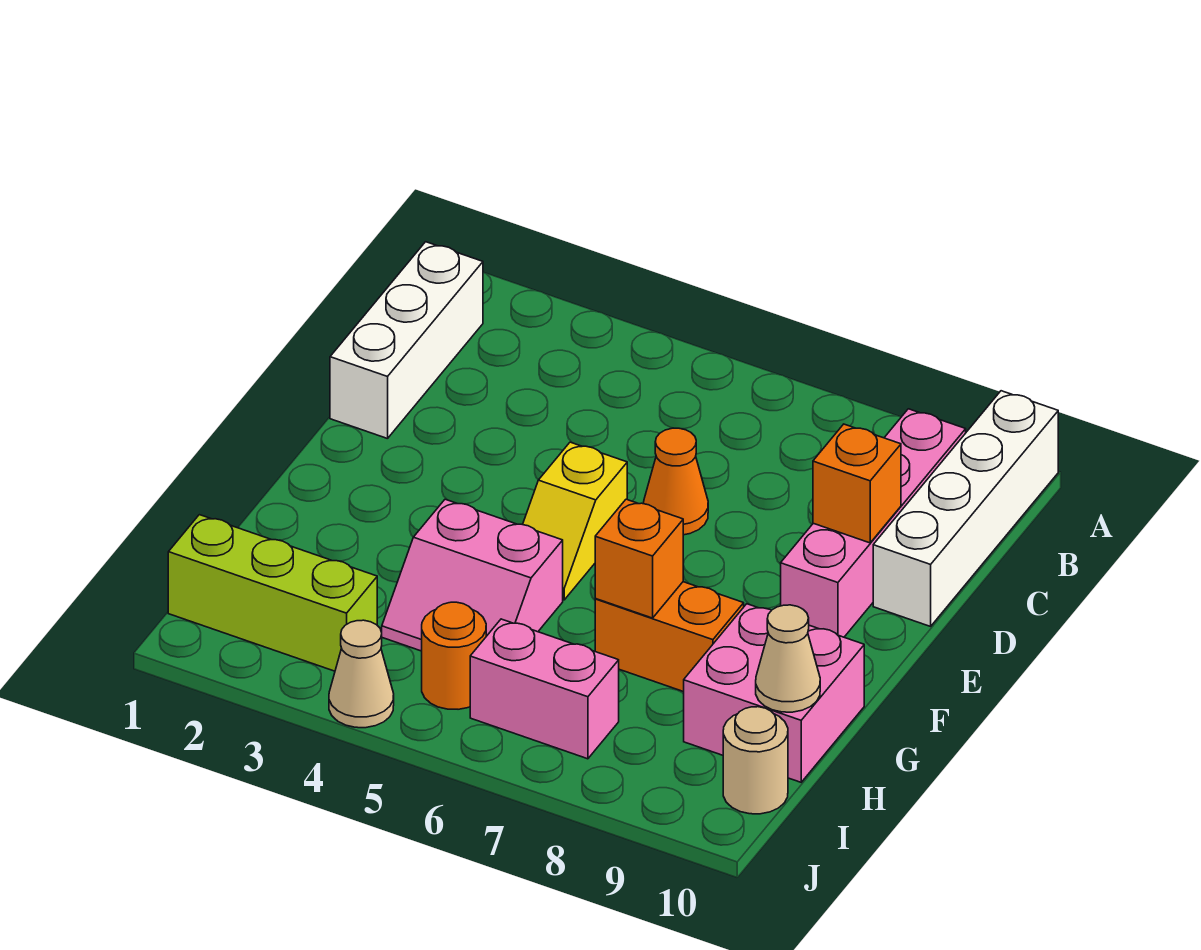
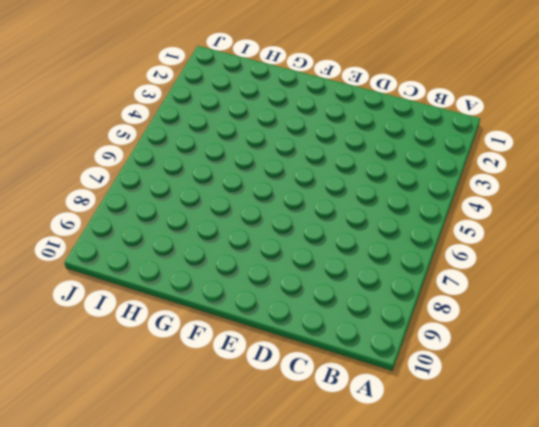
none -> white 1x4 brick [873,391,1058,626]
none -> white 1x3 brick [330,242,483,439]
none -> pink 1x4 brick [781,409,966,637]

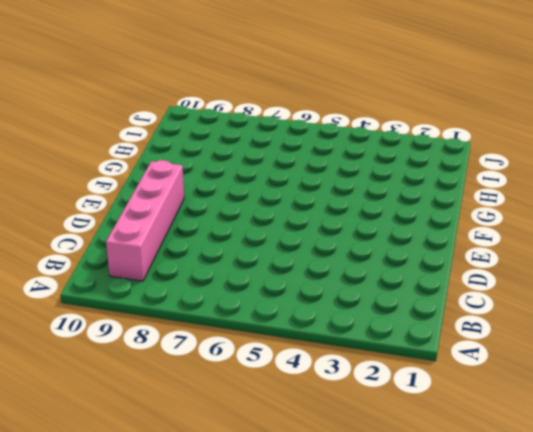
none -> white 1x4 brick [873,391,1058,626]
none -> white 1x3 brick [330,242,483,439]
none -> orange 1x1 cone [644,428,708,535]

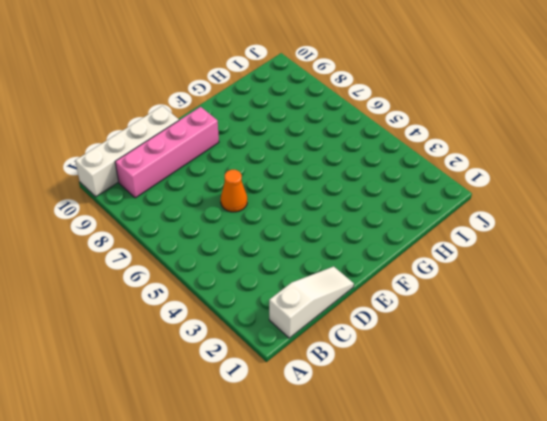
white 1x3 slope [269,266,354,338] -> white 1x3 brick [330,242,483,439]
none -> yellow 1x2 slope [523,442,627,600]
none -> pink 2x2 slope [382,499,563,651]
none -> orange 1x2 brick [595,582,744,692]

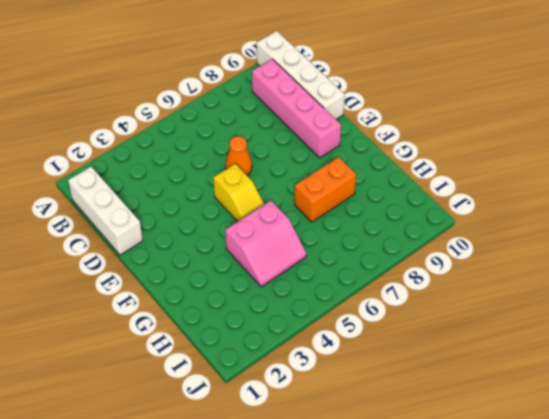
none -> pink 2x2 brick [684,604,864,782]
none -> lime 1x3 brick [168,515,377,671]
none -> orange 1x1 round brick [422,602,486,709]

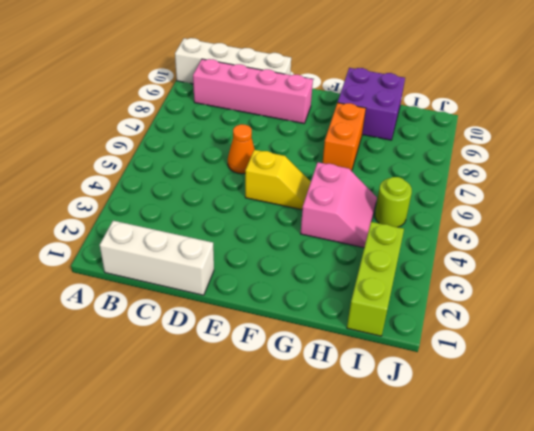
purple 2x2 brick [338,68,405,140] -> pink 2x2 brick [684,604,864,782]
lime 1x1 round brick [375,177,412,227] -> orange 1x1 round brick [422,602,486,709]
none -> pink 1x2 brick [470,619,619,759]
none -> tan 1x1 round brick [723,707,788,814]
none -> tan 1x1 cone [329,620,394,728]

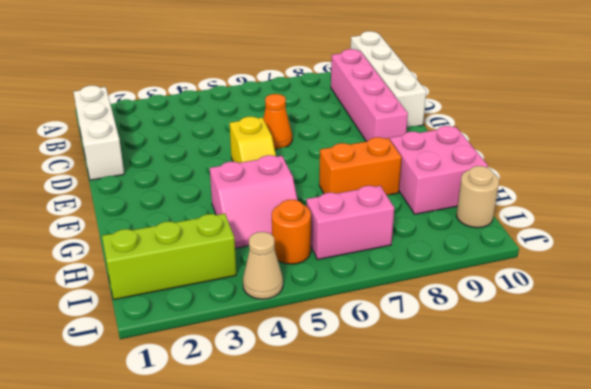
none -> orange 1x1 brick [813,424,901,543]
none -> orange 1x1 brick [595,499,683,618]
none -> tan 1x1 cone [756,605,820,712]

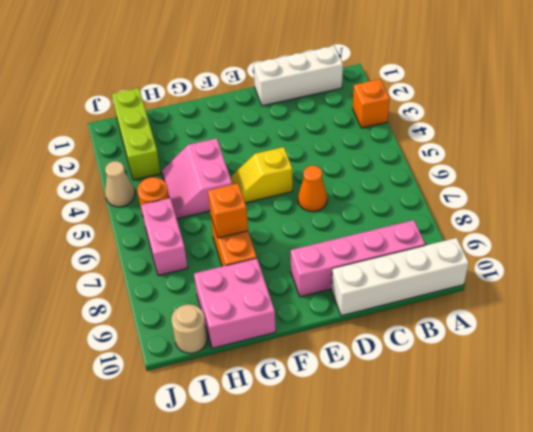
orange 1x1 brick [353,79,390,128] -> orange 1x1 brick moved to [813,424,901,543]
none -> tan 1x1 cone [756,605,820,712]

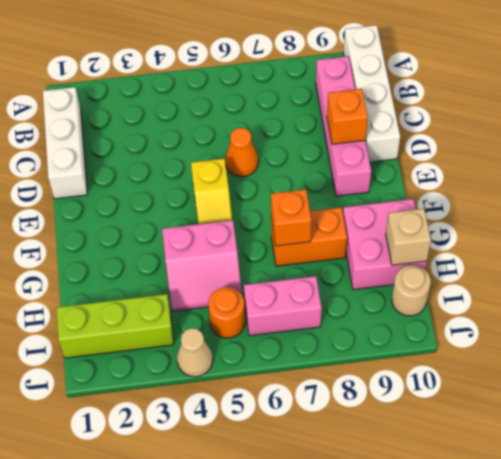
tan 1x1 brick [386,209,431,265] -> tan 1x1 cone [756,605,820,712]

